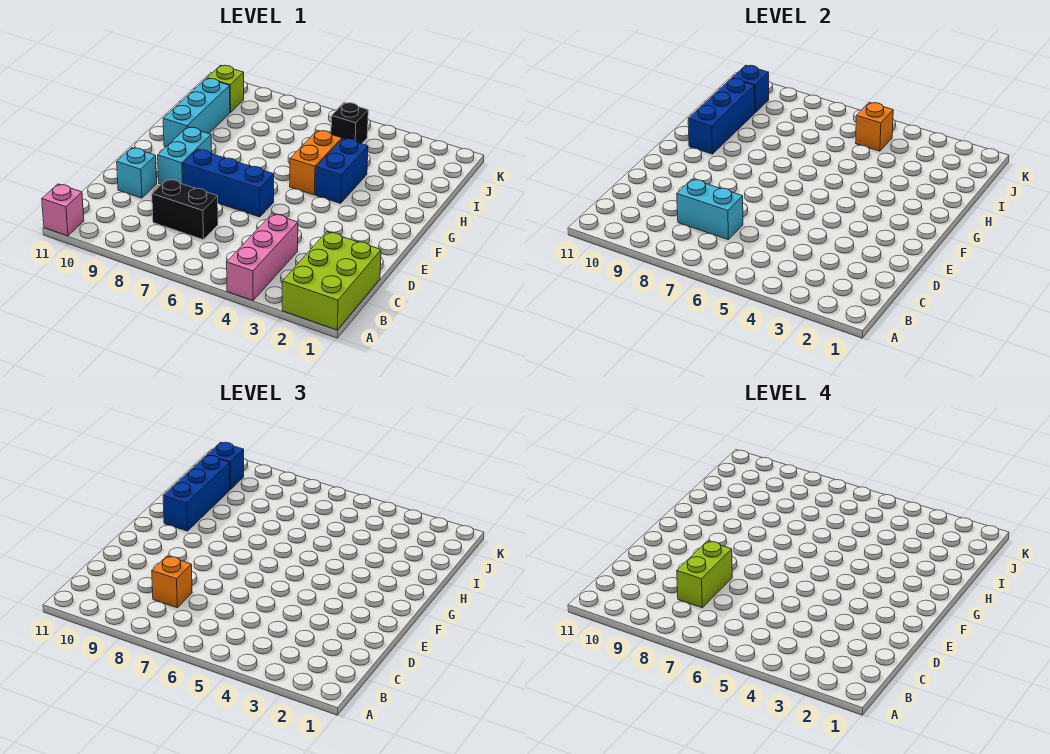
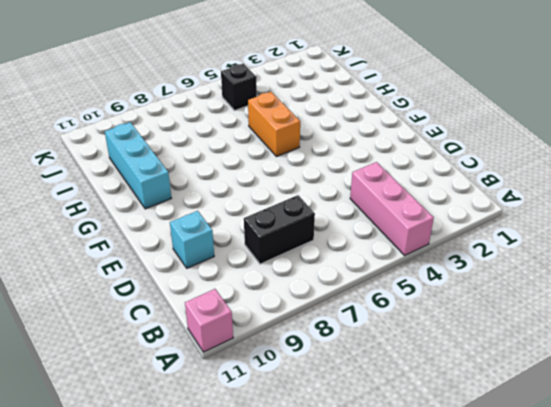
none -> lime 2x3 brick [282,232,381,330]
none -> blue 1x3 brick [183,149,274,217]
none -> cyan 1x2 brick [158,127,212,184]

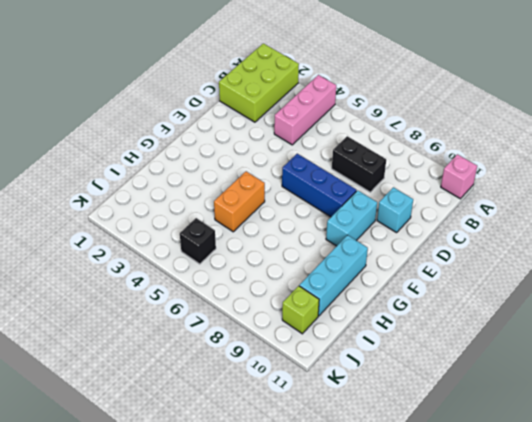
none -> blue 1x2 brick [316,138,368,203]
none -> cyan 1x2 brick [677,179,743,240]
none -> blue 1x3 brick [688,78,755,154]

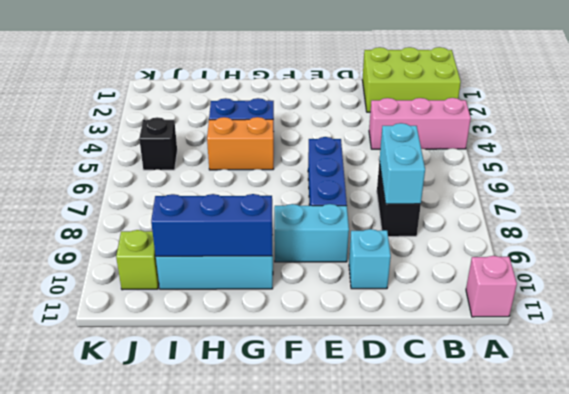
none -> orange 1x1 brick [856,103,893,151]
none -> blue 1x1 brick [732,65,769,113]
none -> orange 1x1 brick [152,556,192,608]

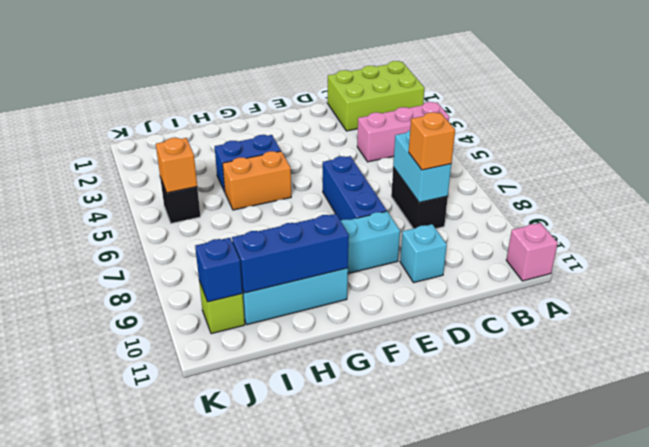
none -> blue 1x3 brick [163,455,230,531]
none -> blue 1x1 brick [207,442,244,490]
none -> lime 1x2 brick [677,541,732,608]

